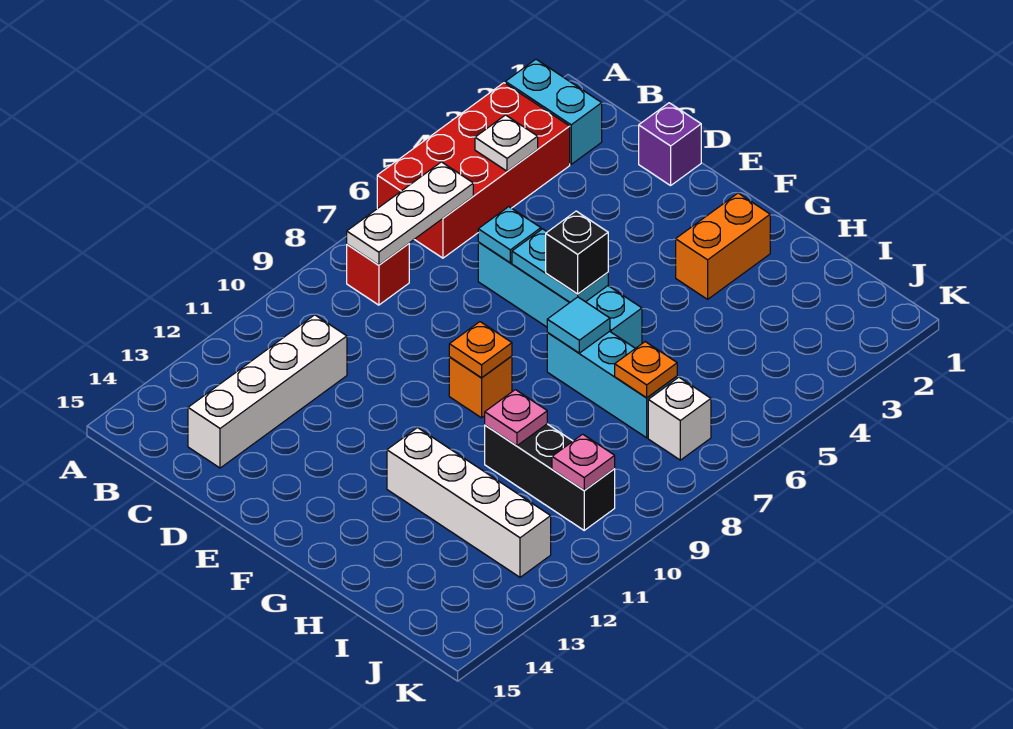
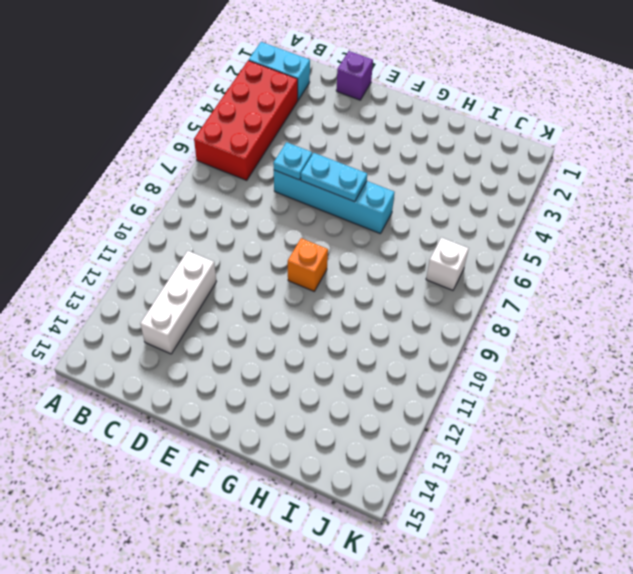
white 1x3 brick [140,251,216,354] -> white 1x4 brick [188,315,347,468]
none -> red 1x1 brick [347,244,409,305]
none -> orange 1x2 brick [676,193,770,299]
none -> cyan 1x3 brick [547,331,677,438]

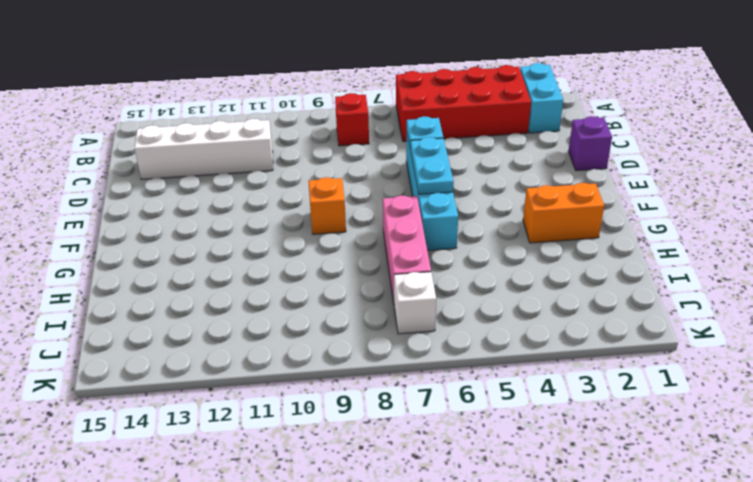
pink 1x3 brick [383,195,431,302] -> cyan 1x3 brick [547,331,677,438]
none -> white 1x4 brick [387,428,551,577]
none -> black 1x3 brick [485,424,615,530]
none -> white 1x1 plate [475,115,538,171]

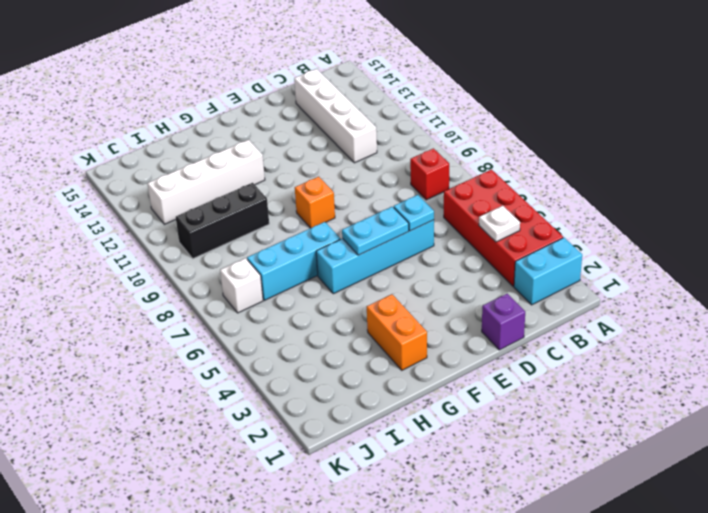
none -> white 1x3 plate [347,162,473,265]
none -> orange 1x1 plate [449,322,512,378]
none -> cyan 1x1 tile [547,297,610,353]

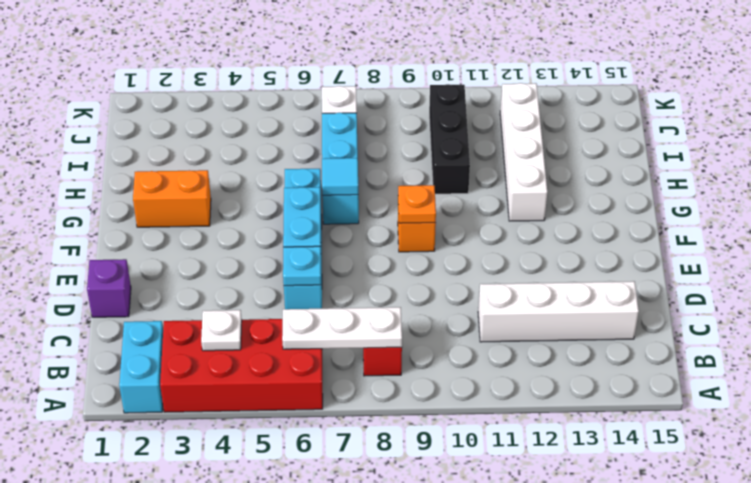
none -> pink 1x1 plate [485,390,547,446]
none -> orange 1x1 plate [615,342,677,398]
none -> pink 1x1 plate [552,434,615,490]

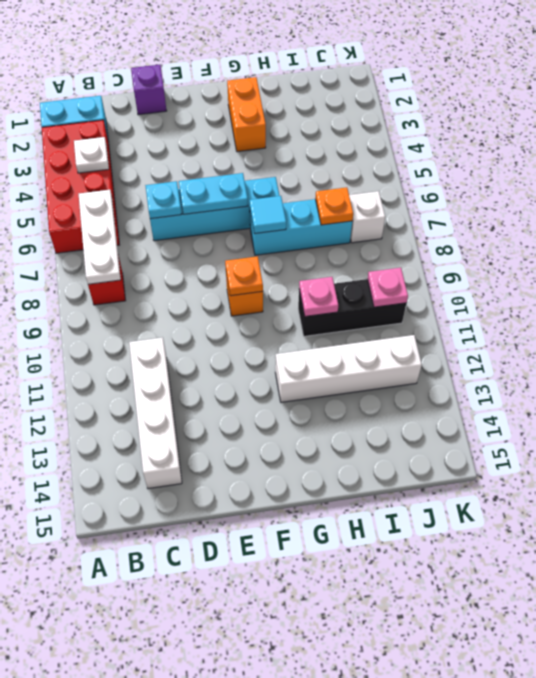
none -> black 1x1 brick [546,211,608,294]

